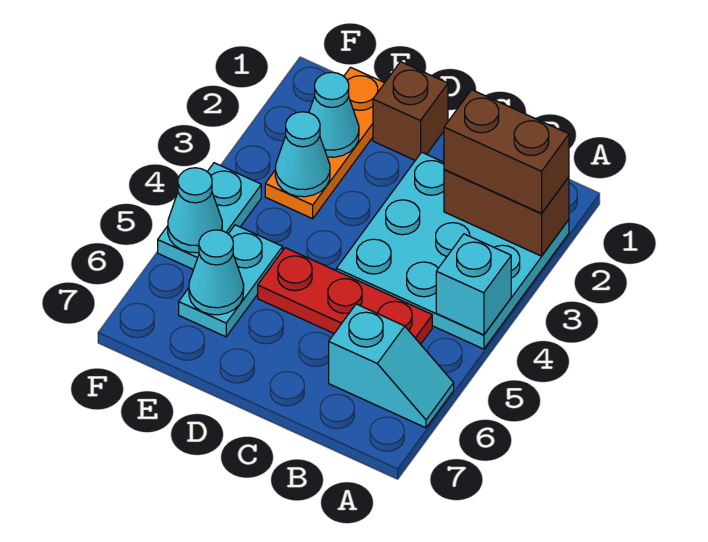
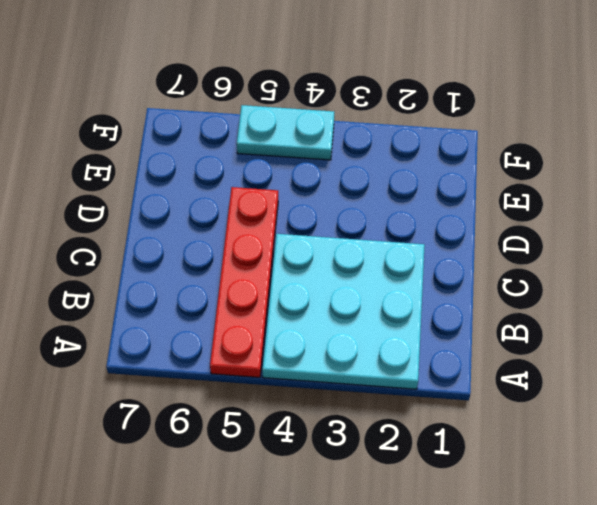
red 1x4 plate [210,187,278,377] -> red 1x3 plate [258,248,432,344]
none -> cyan 1x2 slope [329,304,454,428]
none -> brown 1x1 brick [373,62,448,160]
none -> orange 1x3 plate [265,67,384,219]

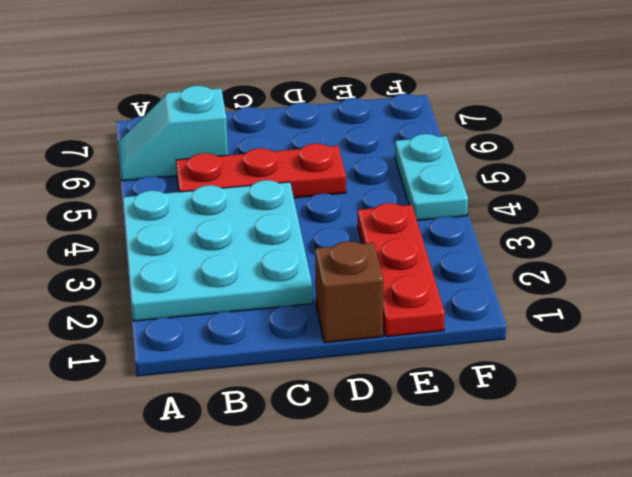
red 1x3 plate [358,203,445,337] -> orange 1x3 plate [265,67,384,219]
none -> cyan 1x2 plate [179,225,283,337]
none -> brown 1x2 brick [444,170,569,256]
none -> cyan 1x1 brick [436,234,511,335]

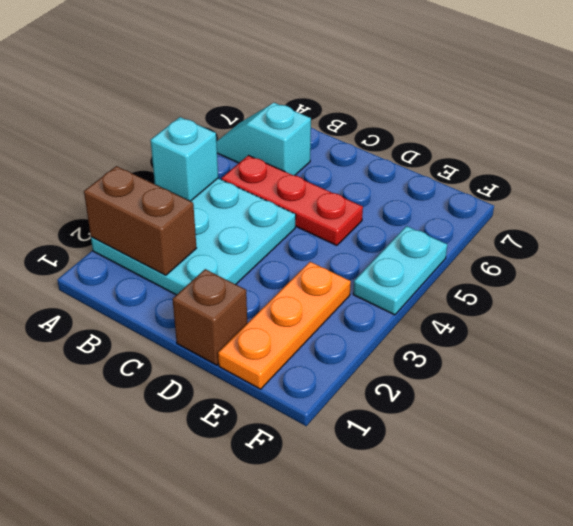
none -> cyan 1x2 plate [179,225,283,337]
none -> cyan 1x1 cone [309,72,359,157]
none -> cyan 1x1 cone [275,112,330,197]

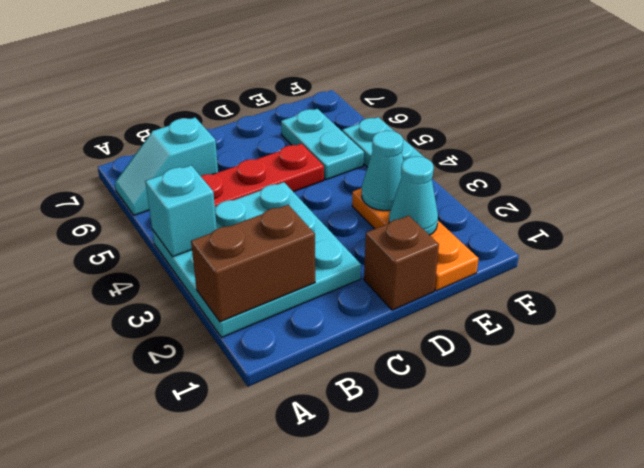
none -> cyan 1x1 cone [189,230,244,315]
none -> cyan 1x1 cone [168,168,222,253]
none -> brown 1x2 brick [444,90,569,213]

